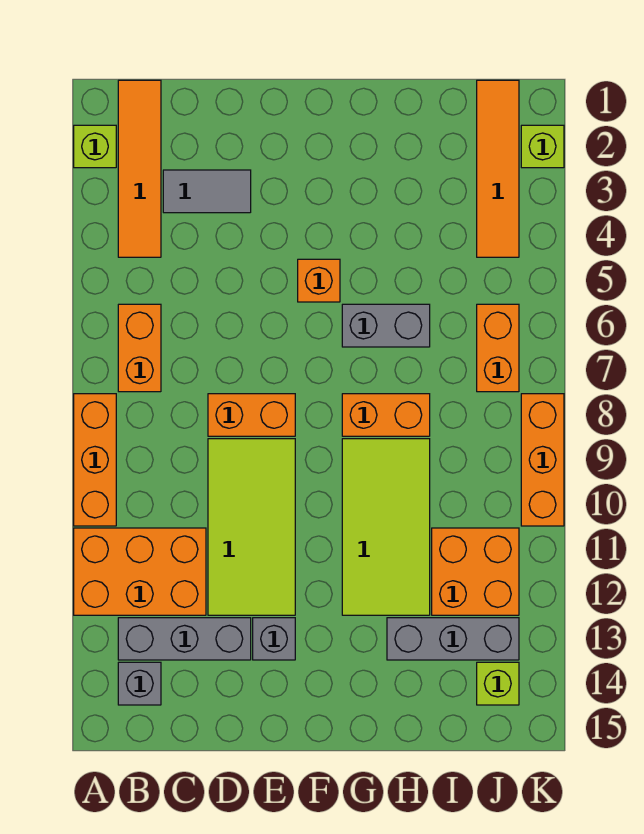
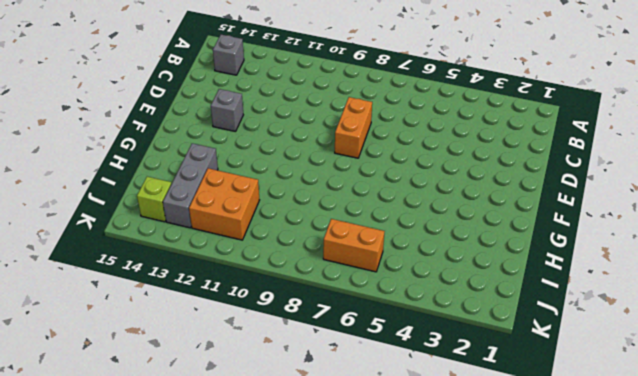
none -> lime 1x1 brick [74,125,116,168]
none -> orange 1x3 brick [74,394,116,526]
none -> orange 2x3 brick [74,528,206,615]

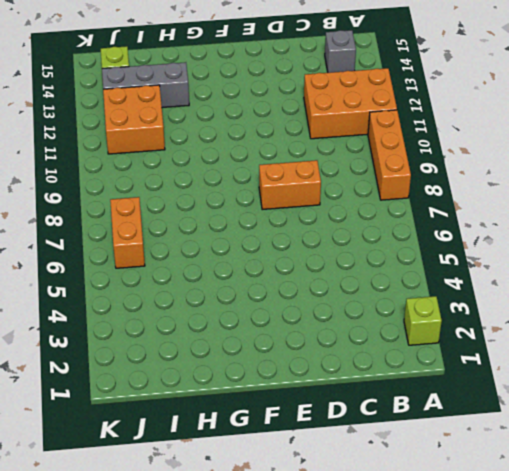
none -> orange 1x4 tile [118,80,161,257]
none -> orange 1x2 brick [118,304,161,392]
none -> grey 1x3 brick [118,618,251,660]

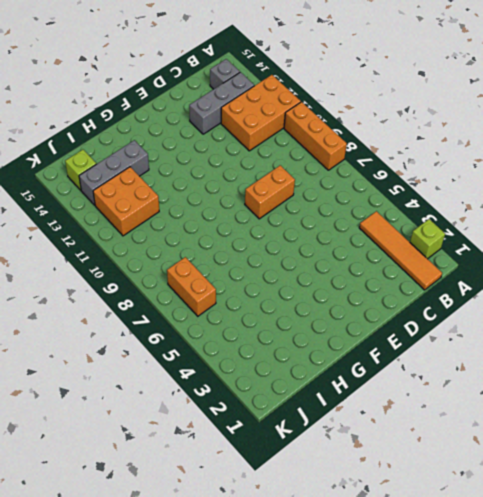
none -> orange 1x2 brick [118,304,161,392]
none -> grey 1x2 tile [163,170,251,213]
none -> lime 2x4 tile [208,439,295,615]

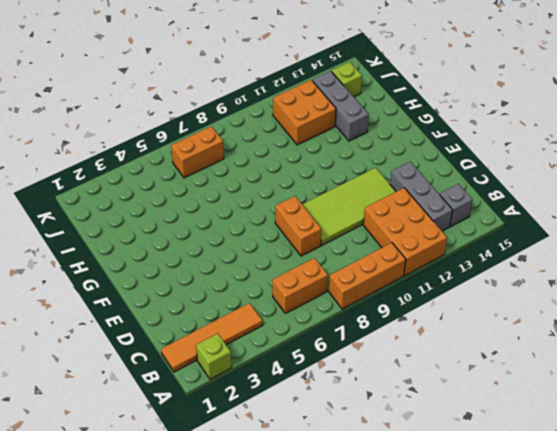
none -> grey 1x2 tile [163,170,251,213]
none -> grey 1x1 brick [253,618,295,660]
none -> orange 1x1 brick [298,259,340,302]

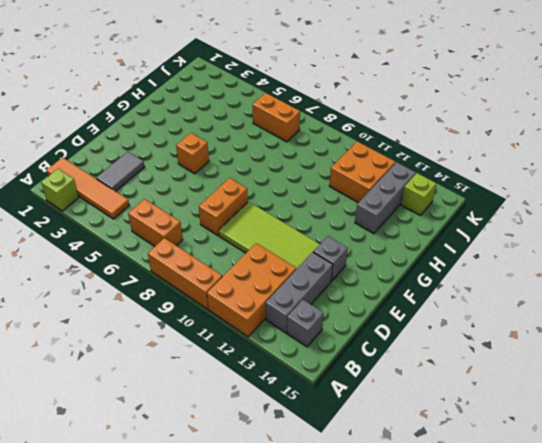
none -> grey 1x2 brick [342,304,430,347]
none -> orange 1x2 brick [342,394,430,436]
none -> lime 2x4 tile [342,439,430,615]

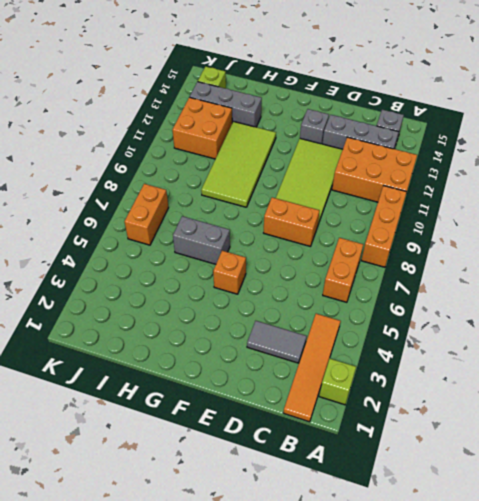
none -> orange 1x2 brick [342,394,430,436]
none -> orange 1x4 tile [477,80,519,257]
none -> lime 1x1 brick [521,125,564,168]

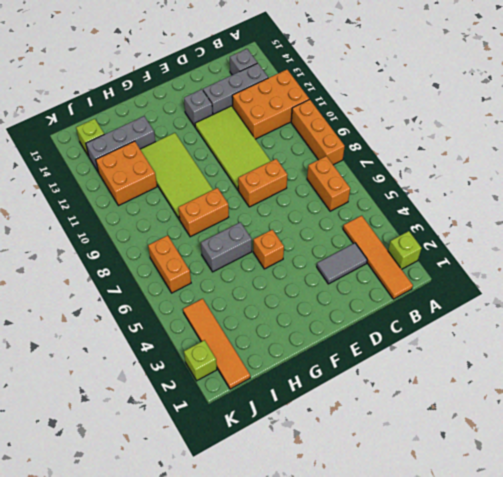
none -> orange 1x3 brick [521,394,564,526]

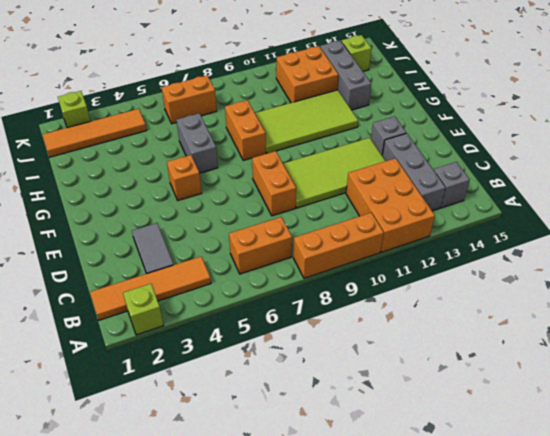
none -> orange 1x3 brick [521,394,564,526]

